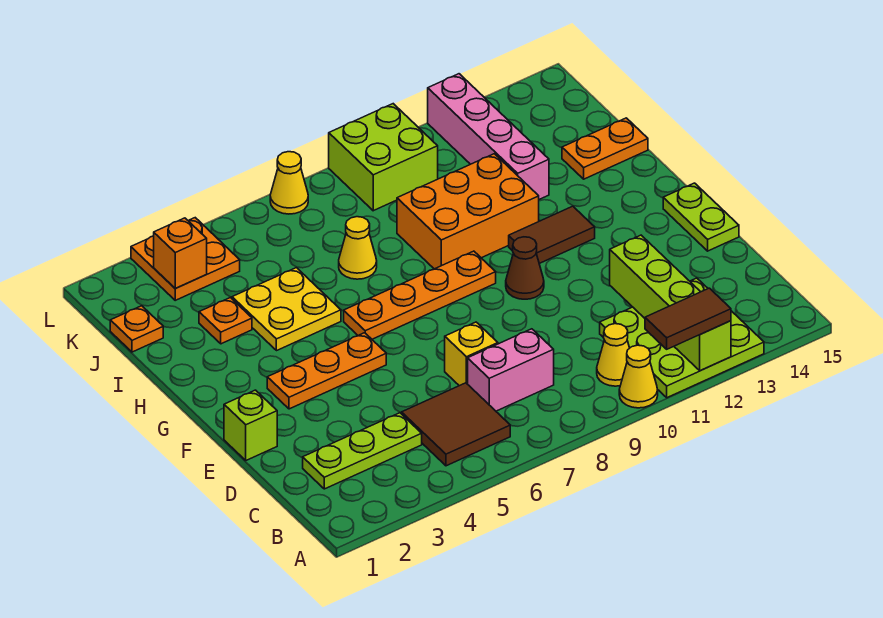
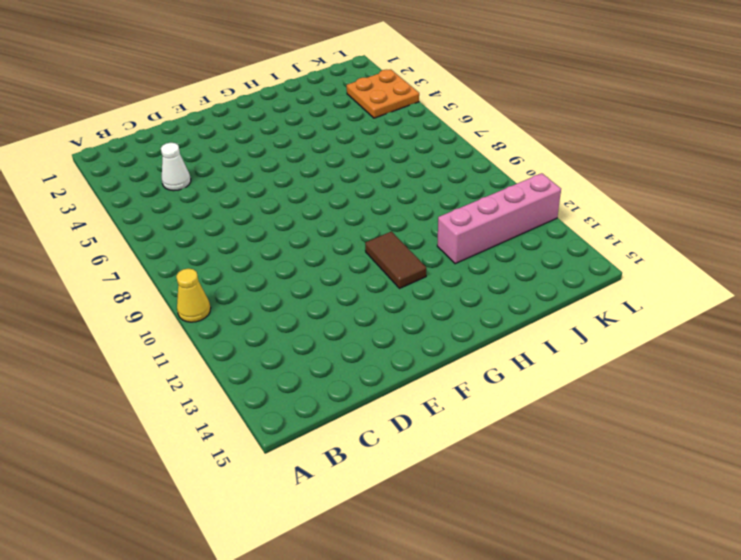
white 1x1 cone [161,143,191,191] -> lime 1x3 plate [303,413,422,489]
none -> lime 3x3 plate [600,278,764,398]
none -> brown 2x2 tile [402,383,510,466]
none -> yellow 1x1 cone [597,324,629,386]

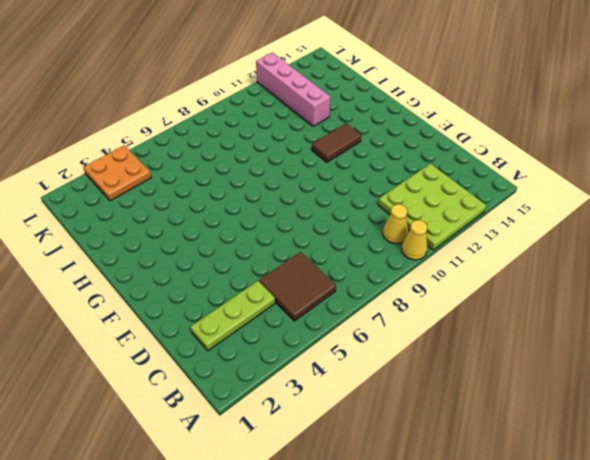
none -> pink 1x2 brick [468,329,554,411]
none -> yellow 1x1 brick [445,322,498,386]
none -> lime 1x1 brick [224,390,277,460]

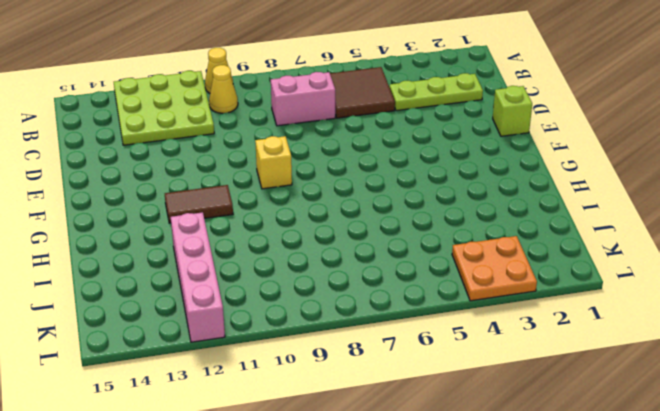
yellow 1x1 brick [255,136,292,189] -> yellow 1x1 brick moved to [445,322,498,386]
none -> lime 1x2 plate [663,183,739,251]
none -> orange 1x3 plate [267,333,386,409]
none -> brown 1x1 cone [506,237,544,299]

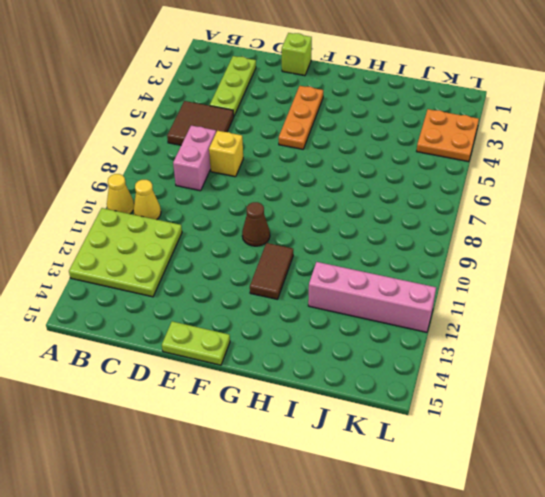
none -> orange 1x4 plate [344,251,496,339]
none -> yellow 2x2 plate [232,268,341,351]
none -> orange 2x3 brick [397,154,539,269]

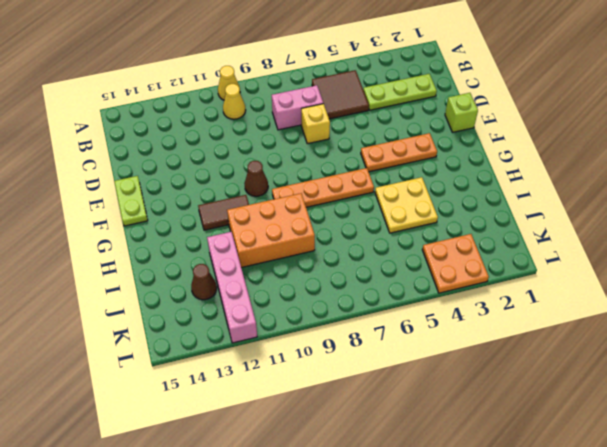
brown 1x1 cone [191,264,217,300] -> none
none -> lime 3x3 plate [600,278,764,398]
none -> orange 1x1 plate [199,298,252,344]
none -> yellow 1x1 cone [339,217,377,279]

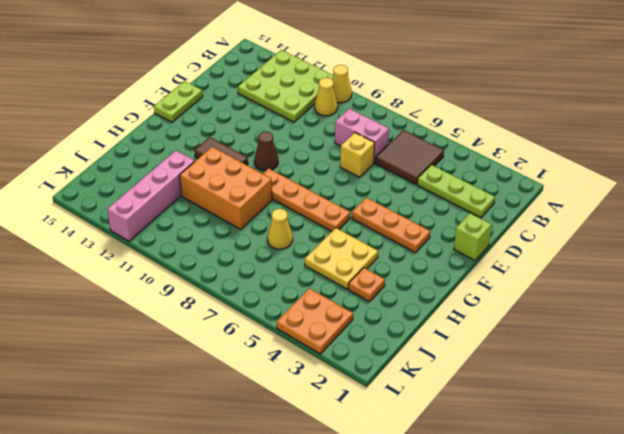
none -> orange 1x2 plate [562,118,648,179]
none -> orange 1x1 plate [110,306,163,352]
none -> lime 2x2 brick [329,104,438,211]

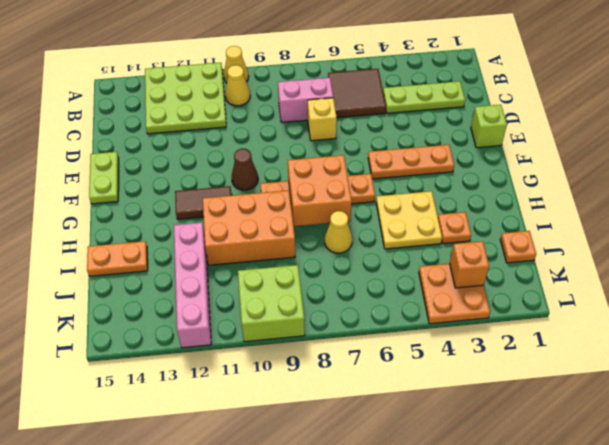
orange 2x2 brick [288,155,352,226] -> none
none -> yellow 1x1 cone [270,152,308,214]
none -> lime 1x4 brick [610,235,731,371]
none -> brown 1x2 tile [645,288,731,349]

